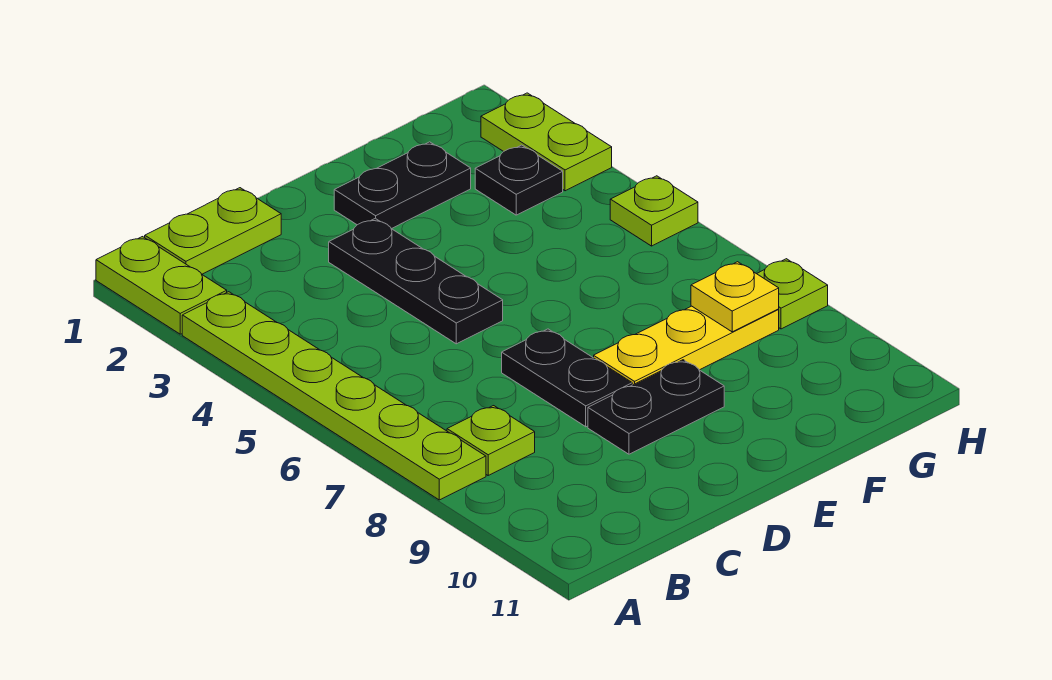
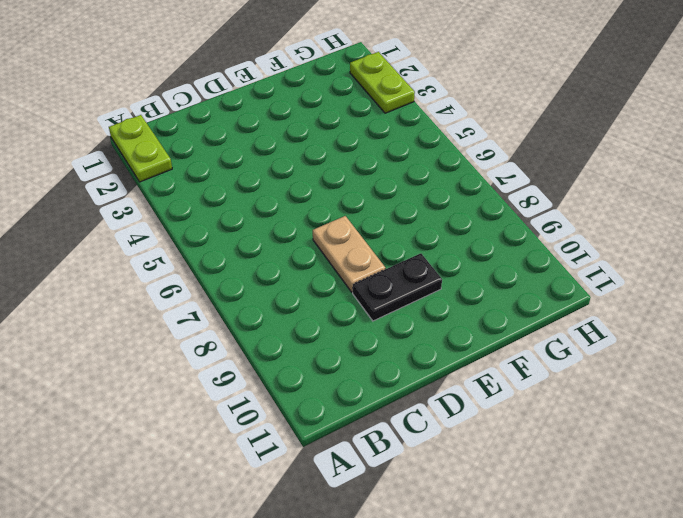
tan 1x2 plate [313,216,385,292] -> black 1x2 plate [502,329,632,427]
none -> lime 1x6 plate [182,292,486,500]
none -> lime 1x2 plate [145,188,281,274]
none -> lime 1x1 plate [447,406,535,475]

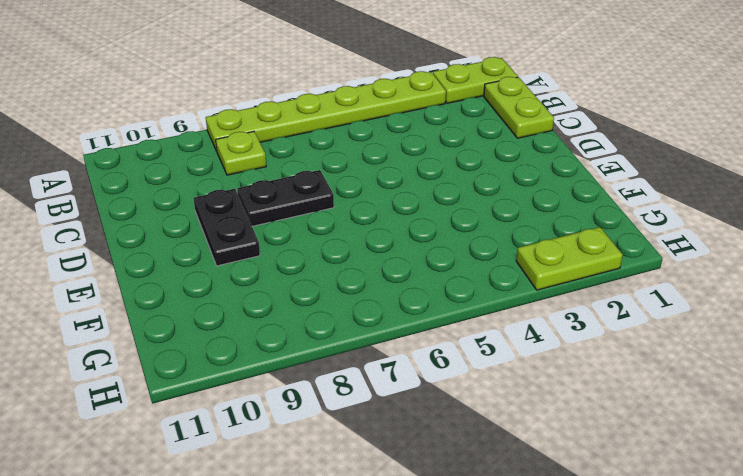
none -> black 1x3 plate [329,218,503,344]
none -> black 1x2 plate [334,142,471,229]
none -> yellow 1x3 plate [594,306,779,385]

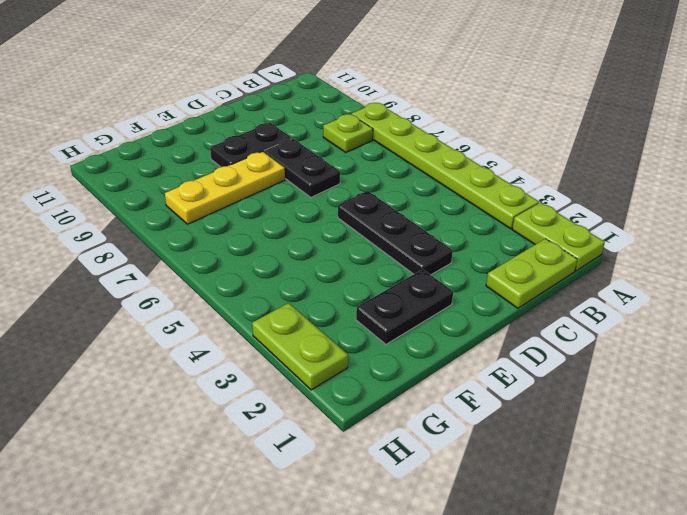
none -> black 1x1 plate [475,145,563,215]
none -> lime 1x1 plate [610,176,698,246]
none -> lime 1x1 plate [757,259,828,329]

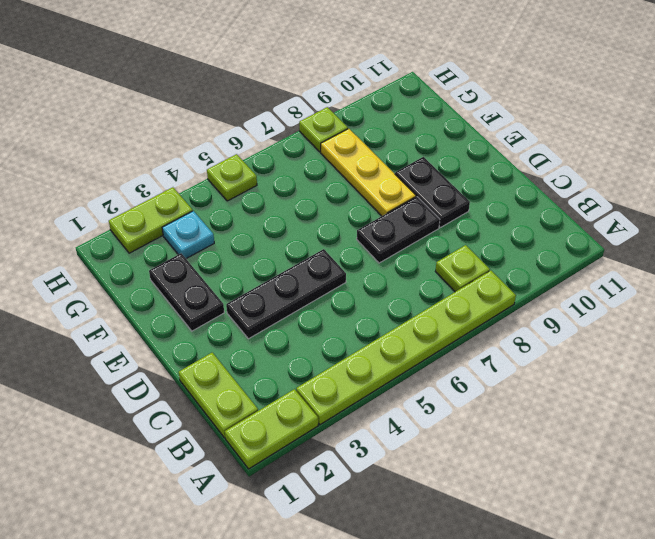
cyan 1x1 plate [162,211,214,259] -> black 1x1 plate [475,145,563,215]
none -> yellow 1x1 plate [691,262,779,332]

